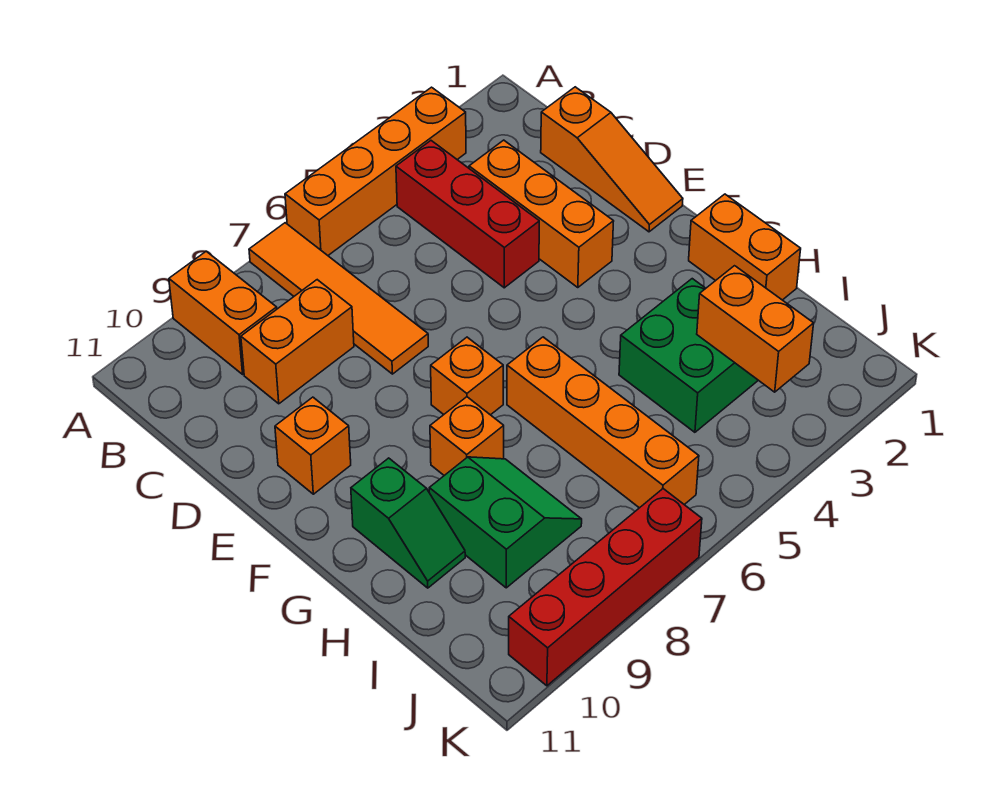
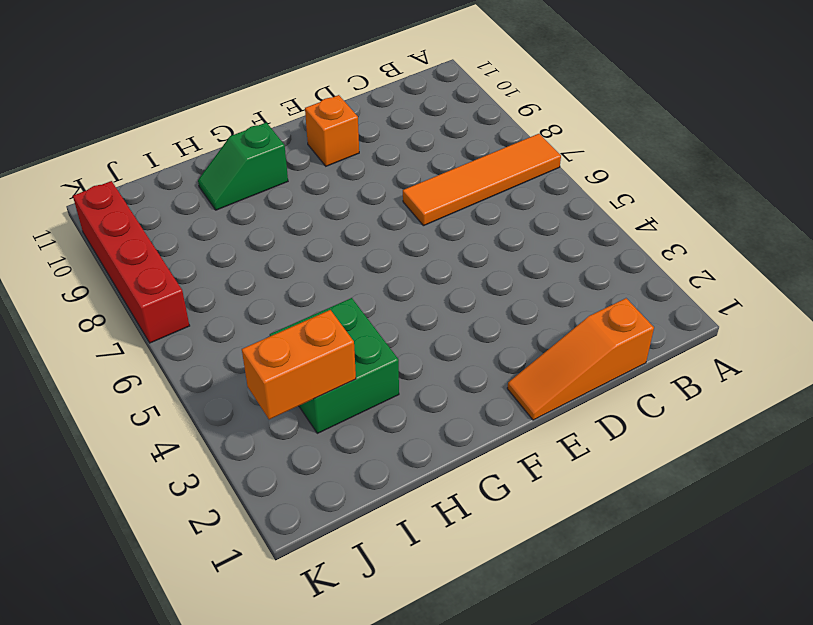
none -> orange 1x4 brick [285,87,466,255]
none -> orange 1x2 brick [169,251,277,374]
none -> red 1x3 brick [396,141,539,288]

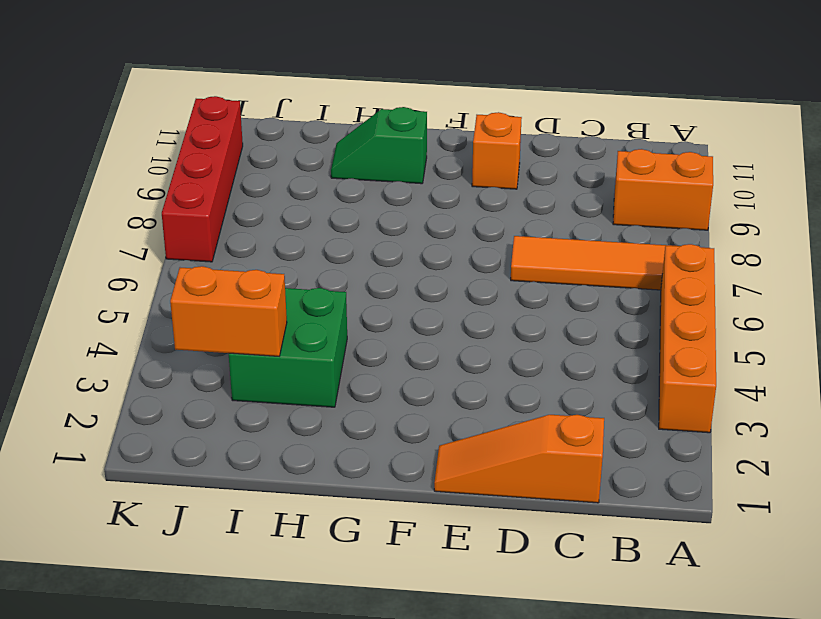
none -> red 1x3 brick [396,141,539,288]
none -> orange 1x3 brick [469,140,614,287]
none -> orange 1x2 brick [241,280,354,404]

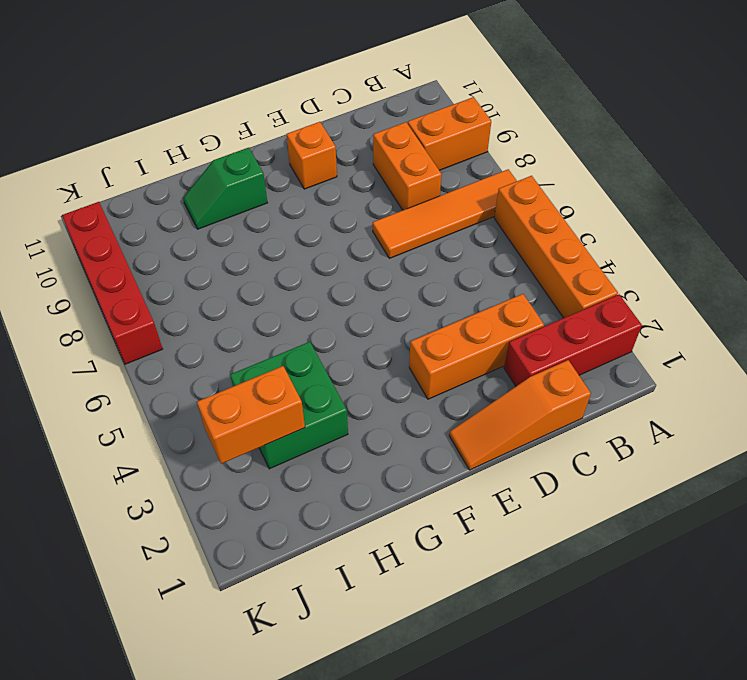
red 1x3 brick [504,294,642,386] -> red 1x3 brick moved to [396,141,539,288]
none -> orange 1x1 brick [431,337,503,415]
none -> orange 1x2 brick [689,194,801,300]
none -> orange 1x4 brick [507,337,699,508]

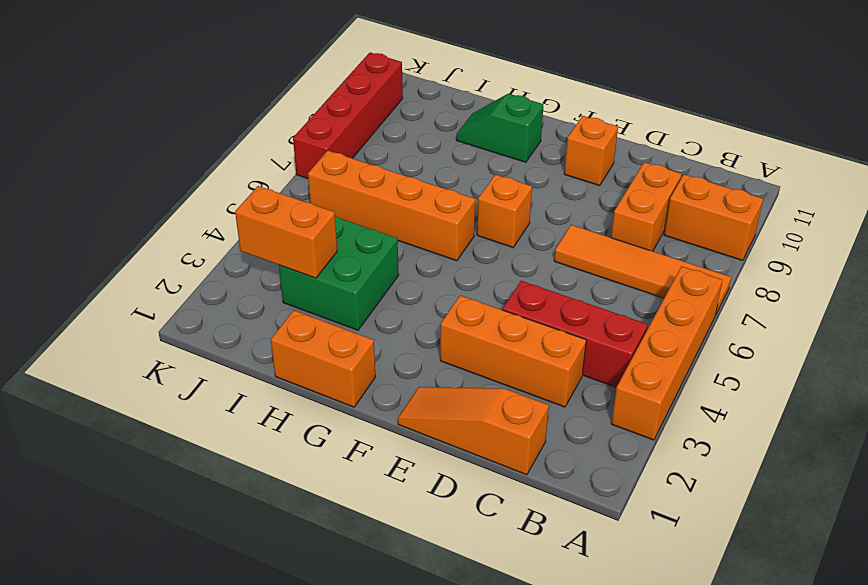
none -> orange 1x1 brick [430,397,504,475]
none -> green 2x2 slope [429,457,582,588]

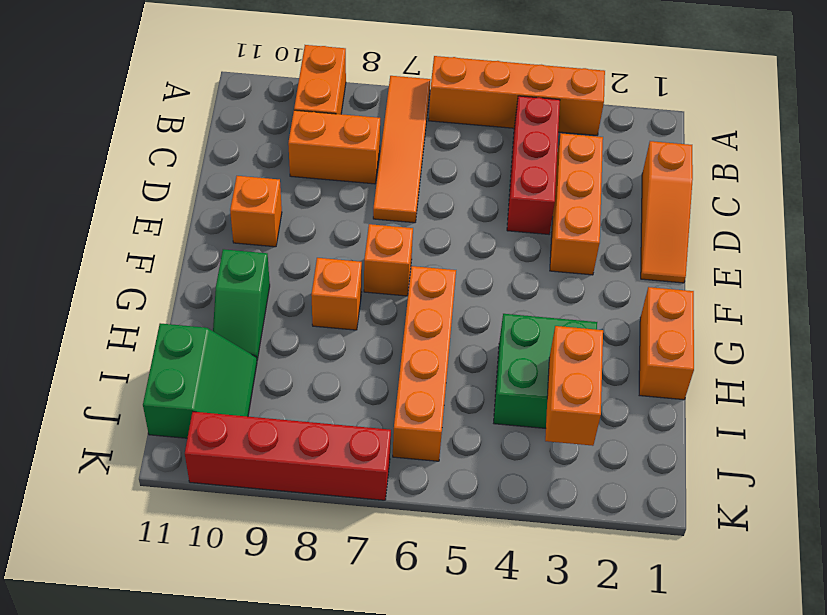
green 2x2 slope [143,323,257,438] -> green 2x2 slope moved to [429,457,582,588]

